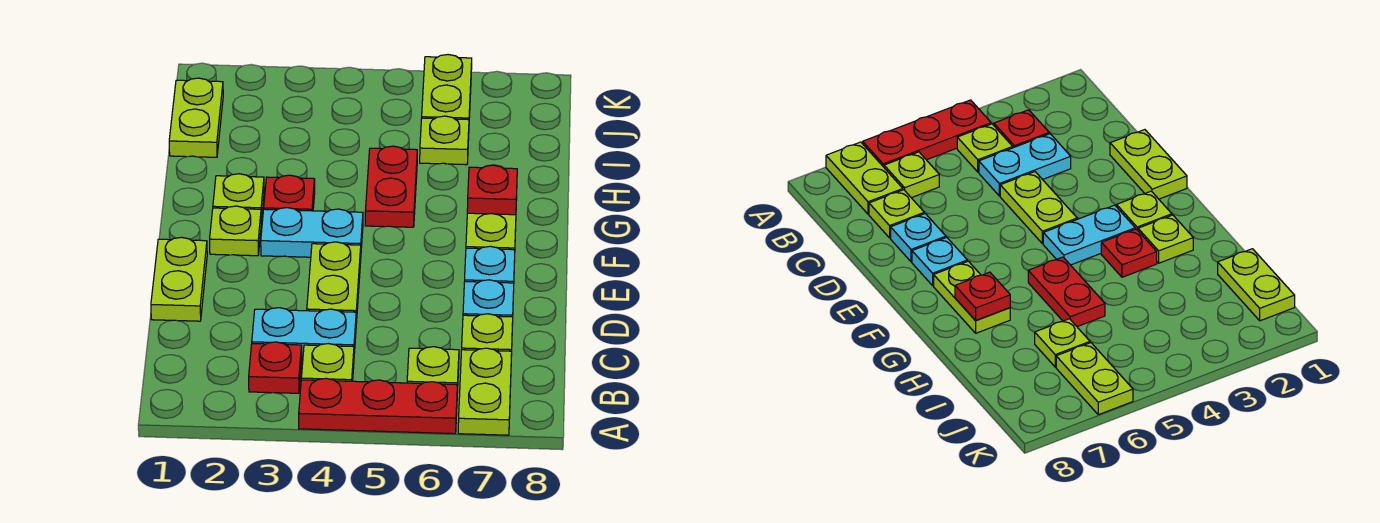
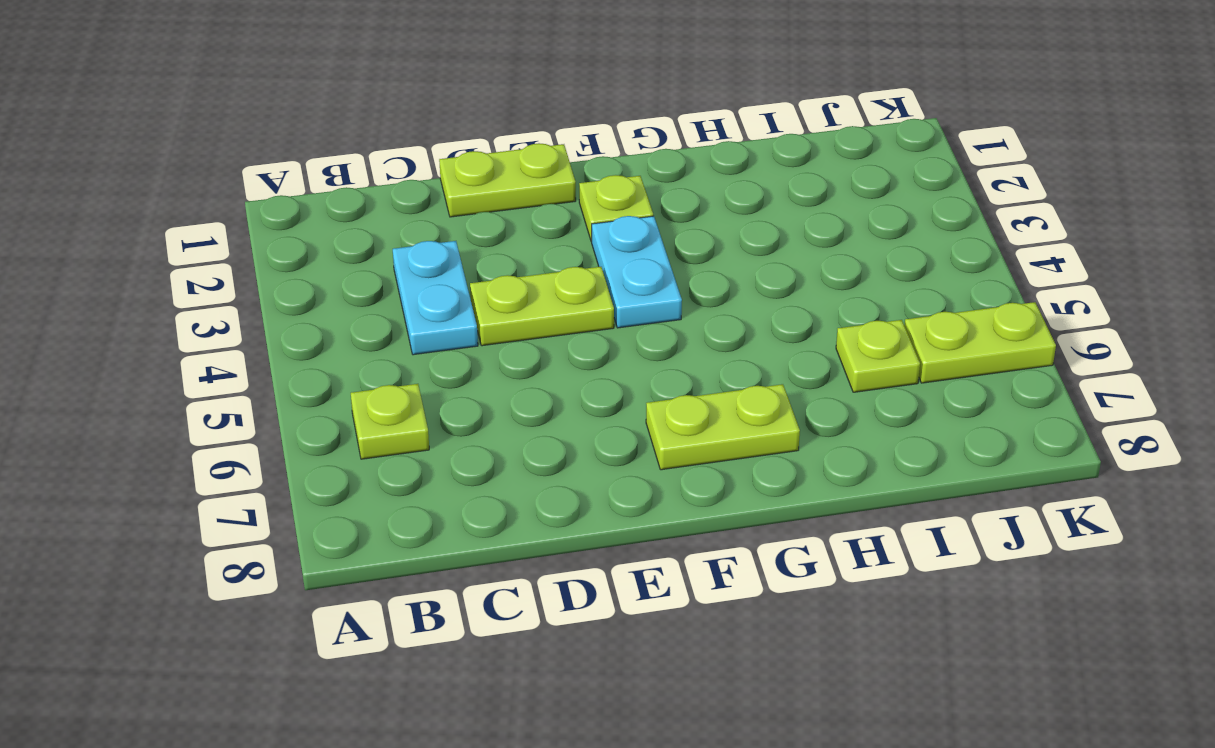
none -> red 1x3 plate [299,378,457,434]
none -> lime 1x2 plate [458,348,512,435]
none -> red 1x1 plate [249,342,302,393]

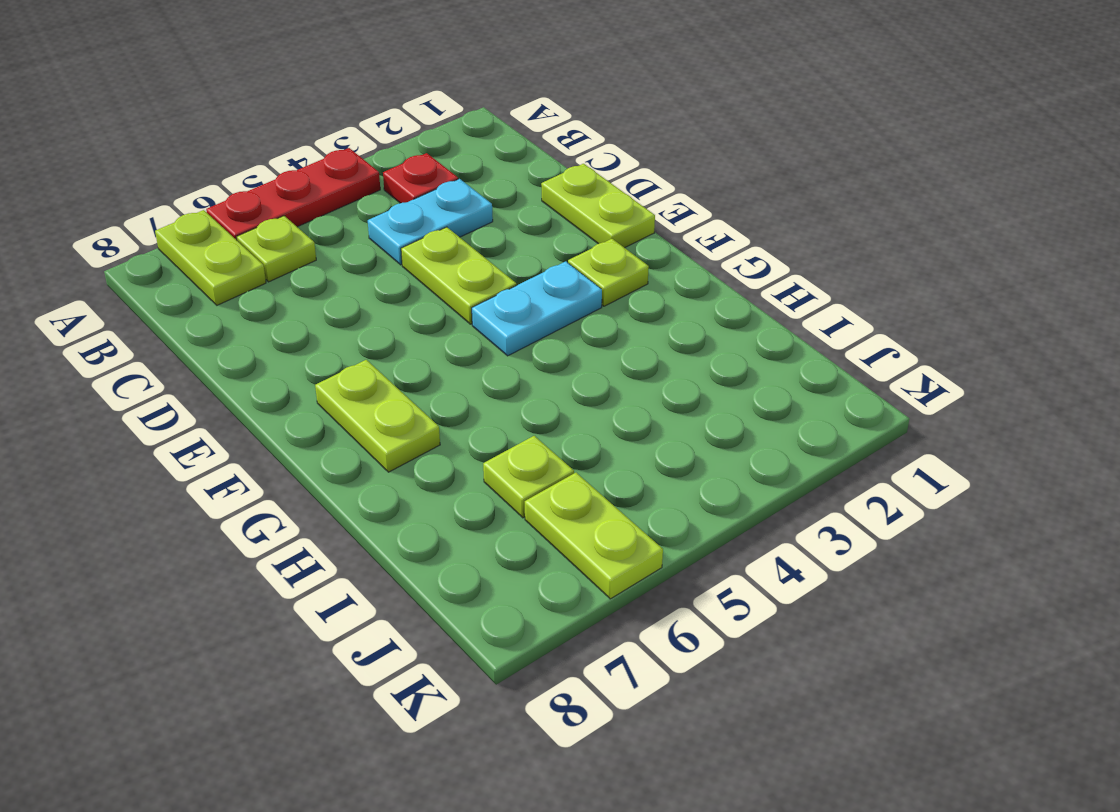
none -> lime 1x1 plate [301,344,354,381]
none -> lime 1x1 plate [462,314,513,356]
none -> cyan 1x1 plate [463,280,514,317]

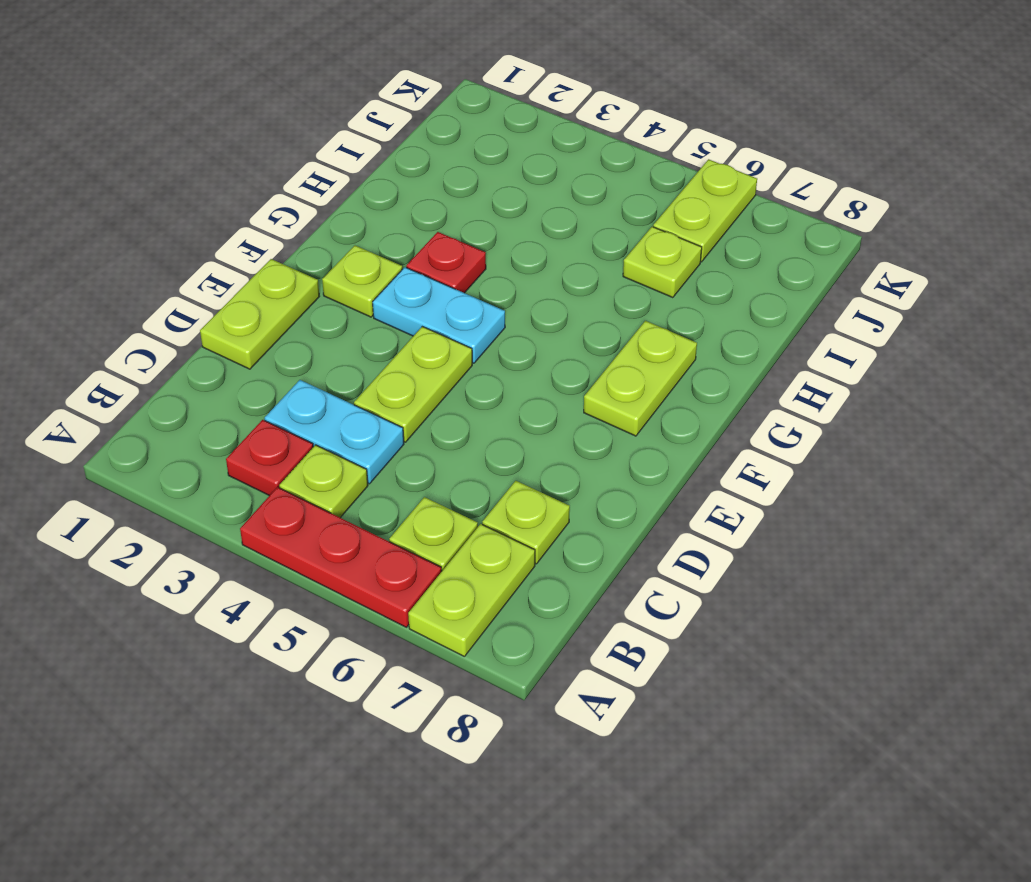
none -> cyan 1x1 plate [463,280,514,317]
none -> cyan 1x1 plate [465,246,515,283]
none -> lime 1x1 plate [213,174,264,222]

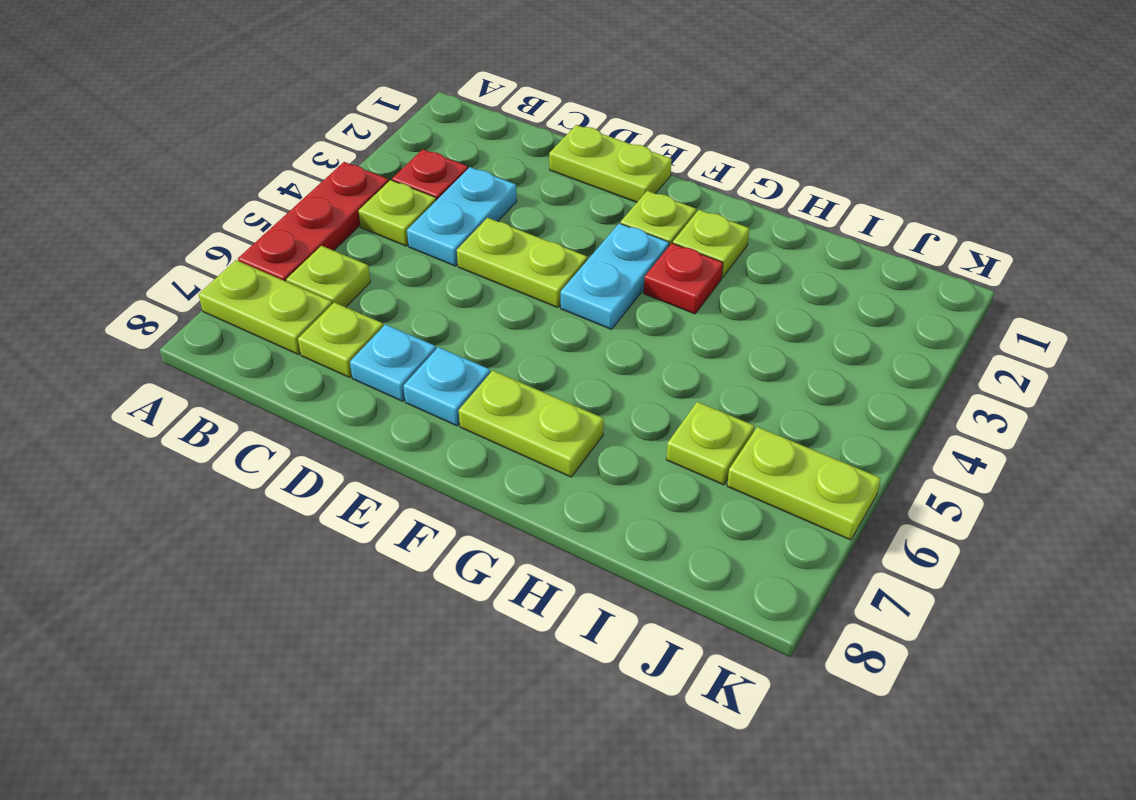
none -> red 1x2 plate [365,146,417,227]
none -> lime 1x2 plate [169,78,223,157]
none -> red 1x1 plate [467,165,517,215]

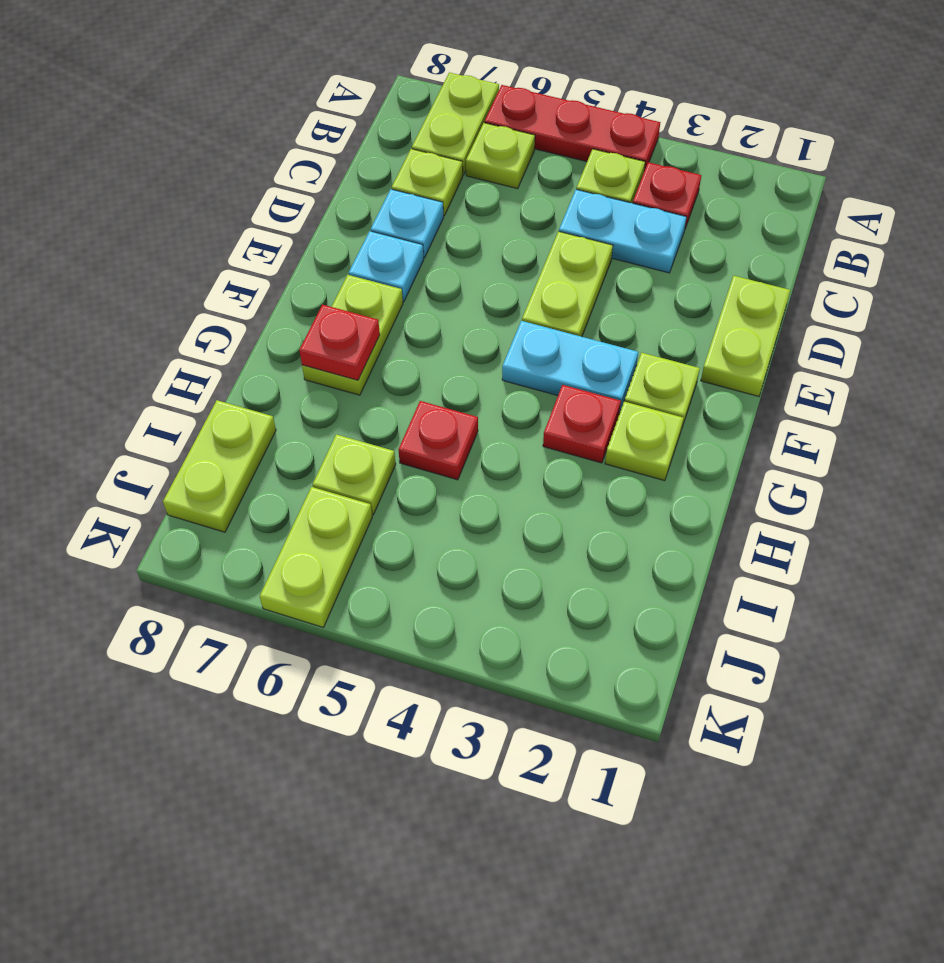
red 1x1 plate [398,401,478,480] -> red 1x2 plate [365,146,417,227]
lime 1x2 plate [163,400,276,532] -> lime 1x2 plate moved to [169,78,223,157]

